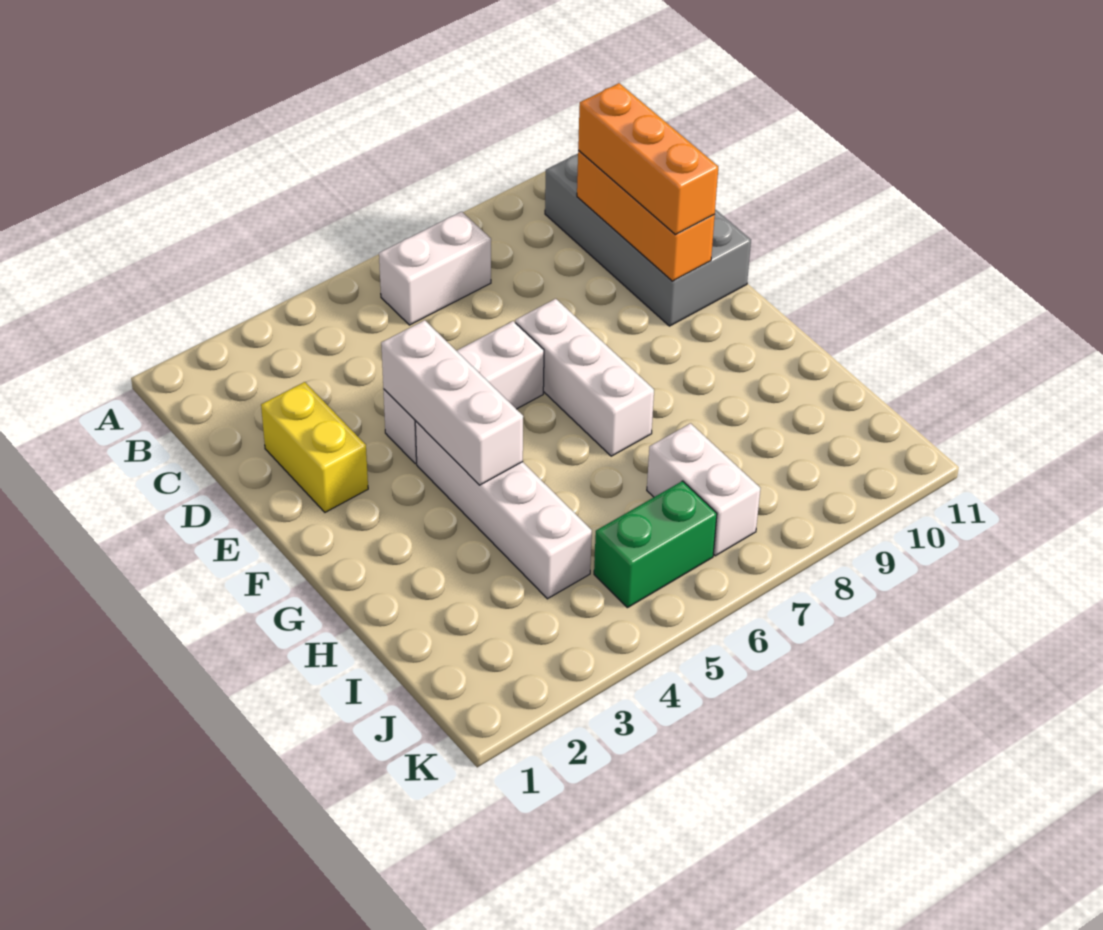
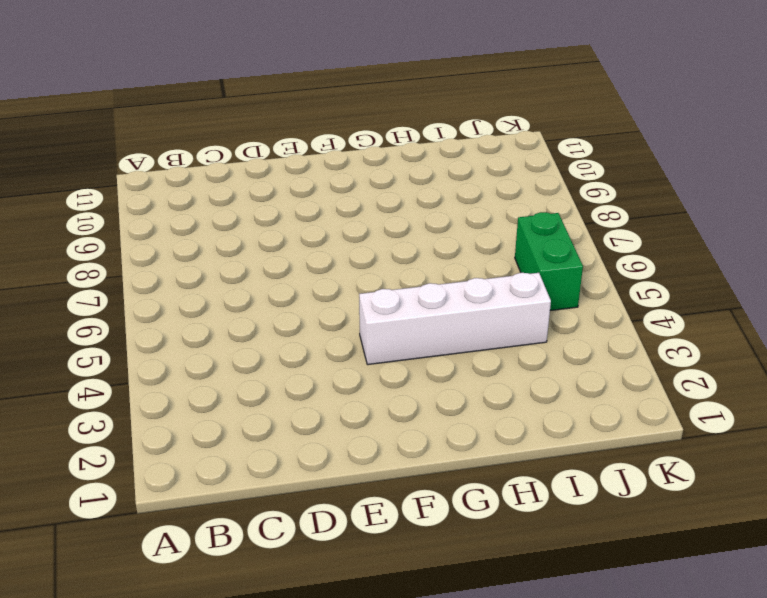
none -> white 1x2 brick [379,212,491,325]
none -> grey 2x4 brick [545,154,751,326]

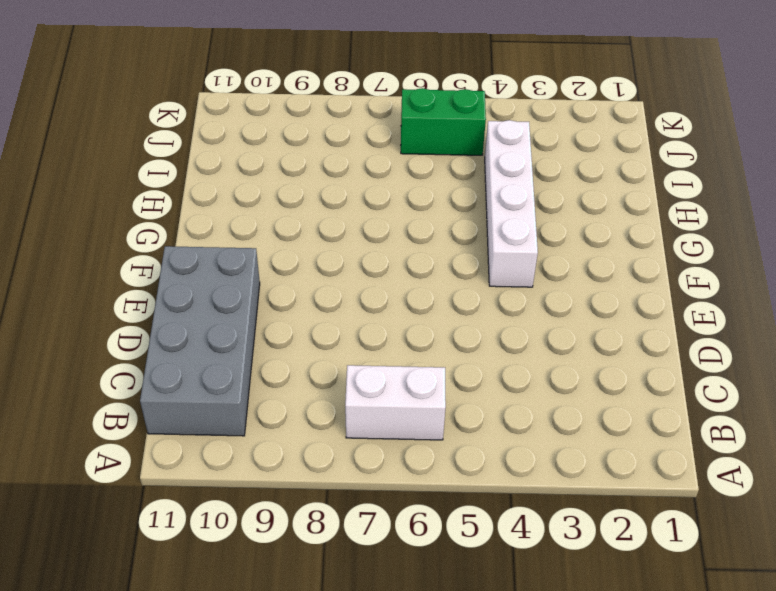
none -> yellow 1x2 brick [261,382,368,512]
none -> white 1x3 brick [383,321,544,464]

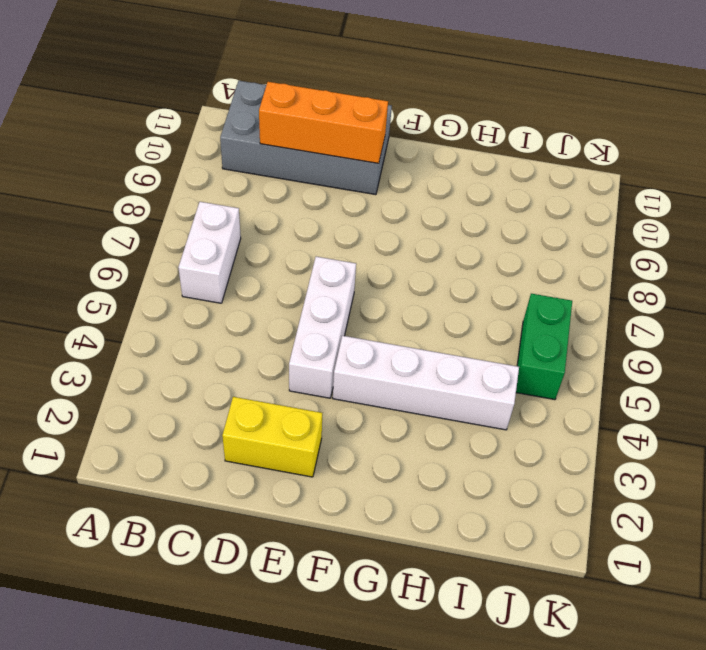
none -> white 1x3 brick [515,299,654,456]
none -> white 1x2 brick [647,423,760,556]

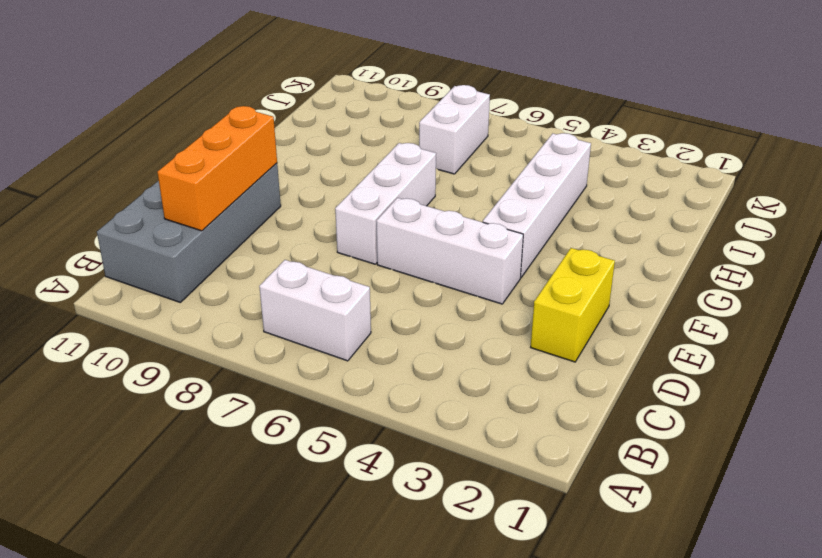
none -> green 1x2 brick [594,481,717,608]
none -> white 1x3 brick [381,320,523,485]

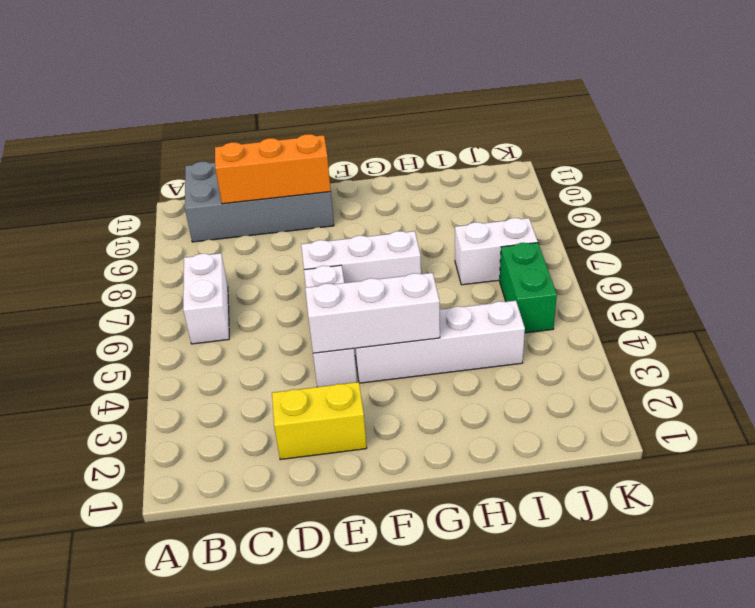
none -> orange 1x3 brick [578,83,718,235]

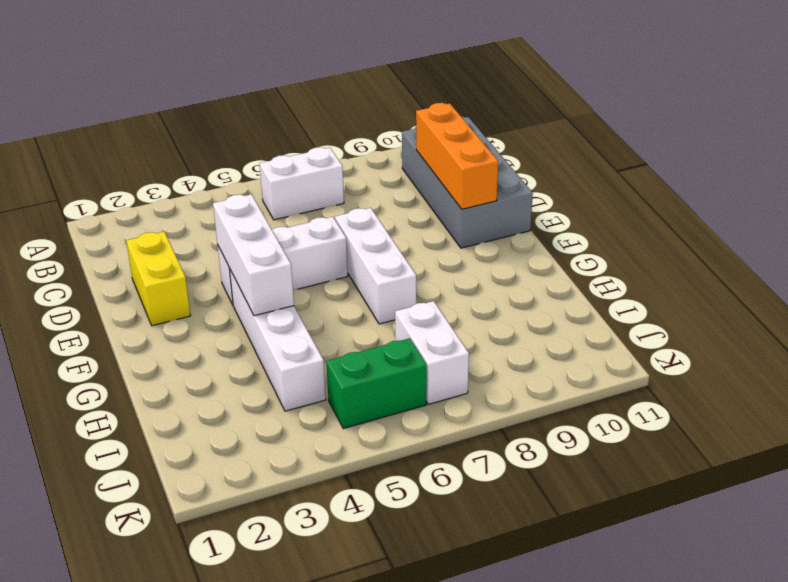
none -> orange 1x3 brick [578,83,718,235]

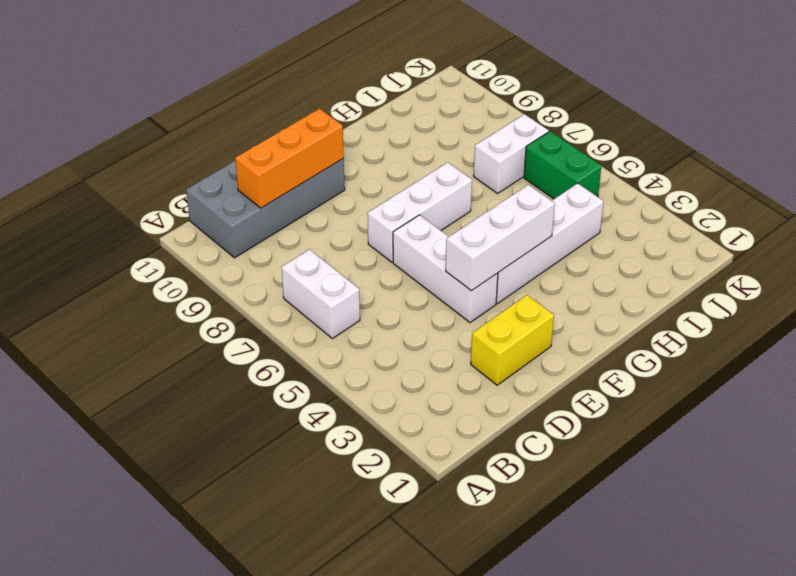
none -> orange 1x3 brick [578,83,718,235]

